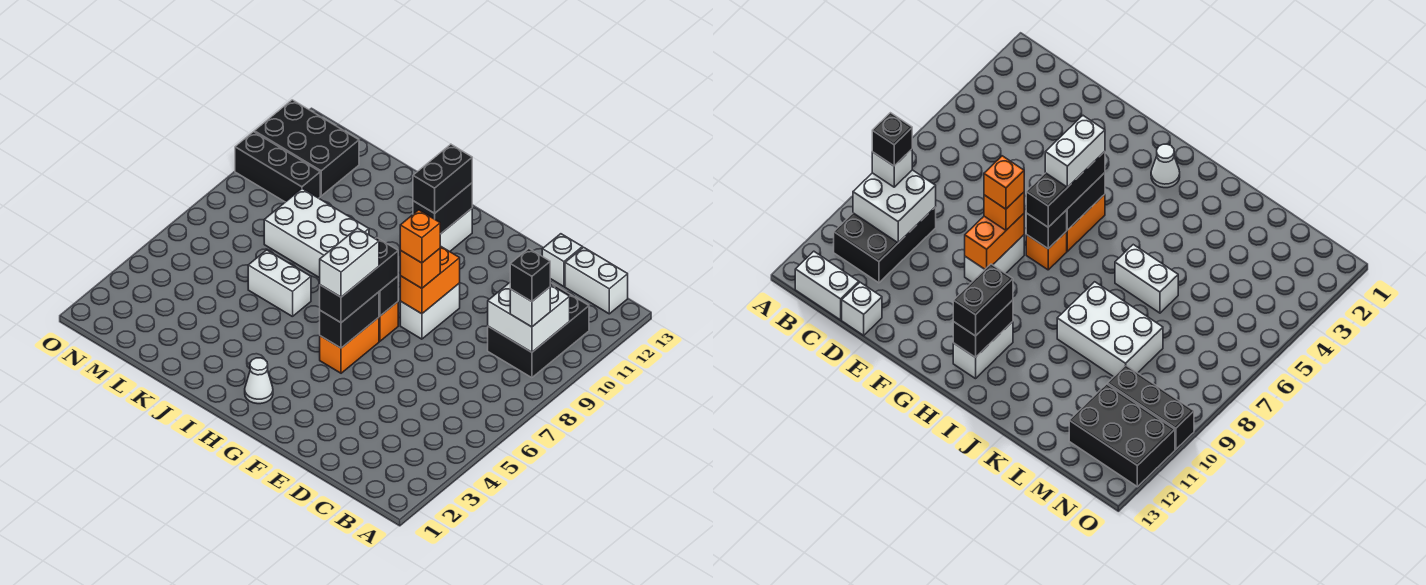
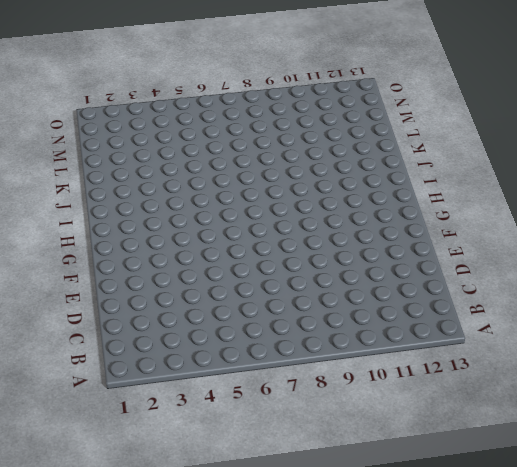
none -> black 2x3 brick [488,282,589,378]
none -> white 1x2 brick [565,247,628,314]
none -> white 1x1 brick [542,234,582,287]

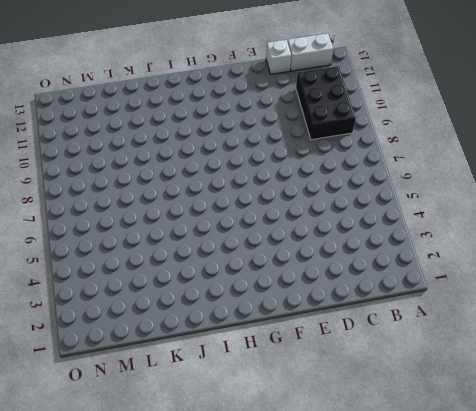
none -> white 1x2 brick [400,283,460,339]
none -> orange 1x2 brick [320,317,379,373]
none -> orange 1x1 brick [379,302,398,341]

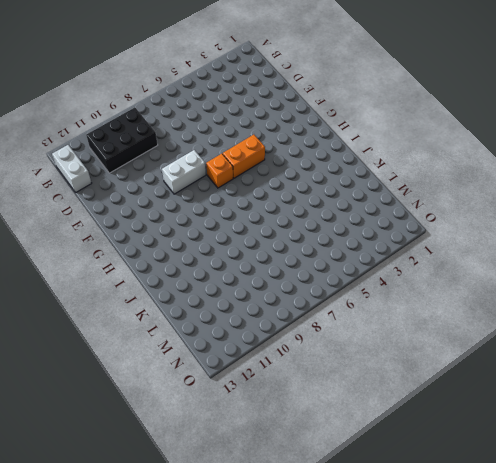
none -> white 1x1 brick [542,234,582,287]
none -> white 1x1 cone [245,358,273,404]
none -> white 1x2 brick [440,209,472,252]

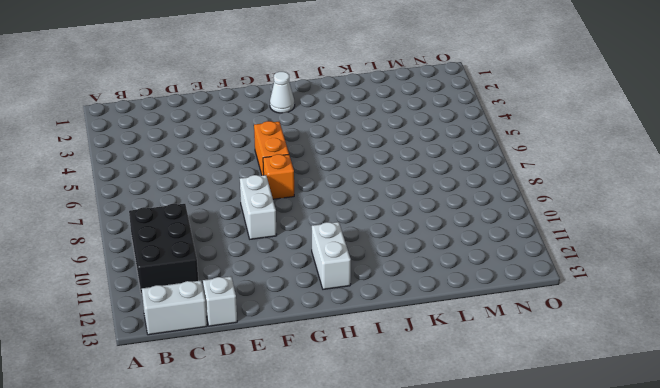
none -> white 1x2 brick [248,250,311,317]
none -> white 2x3 brick [264,189,369,278]
none -> black 1x3 brick [235,132,320,202]

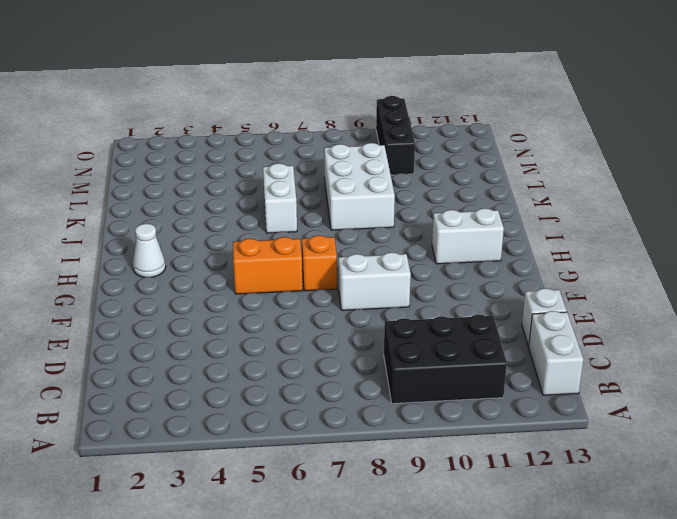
none -> black 2x3 brick [254,100,359,196]
none -> white 2x2 brick [488,283,570,352]
none -> orange 1x2 brick [400,246,460,314]

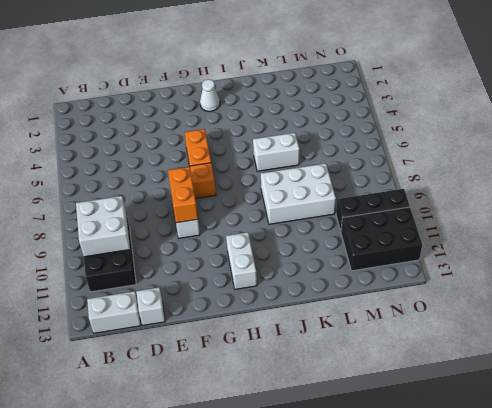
none -> black 1x2 brick [320,292,379,348]
none -> black 1x1 brick [379,276,398,316]
none -> black 1x2 brick [413,183,472,234]

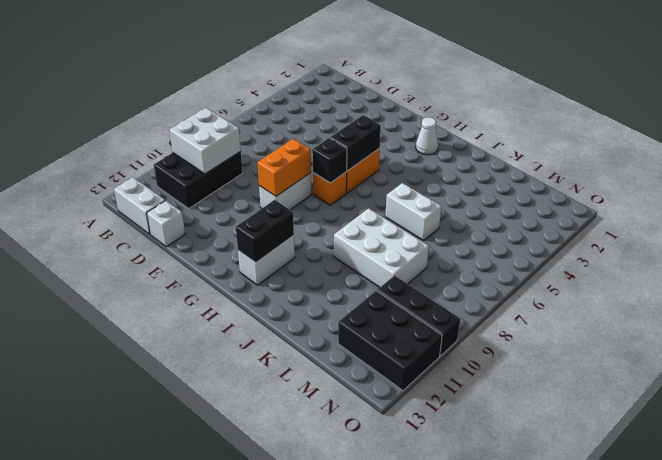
none -> white 1x1 brick [510,287,550,327]
none -> orange 1x1 brick [400,249,440,288]
none -> black 1x3 brick [320,238,398,323]

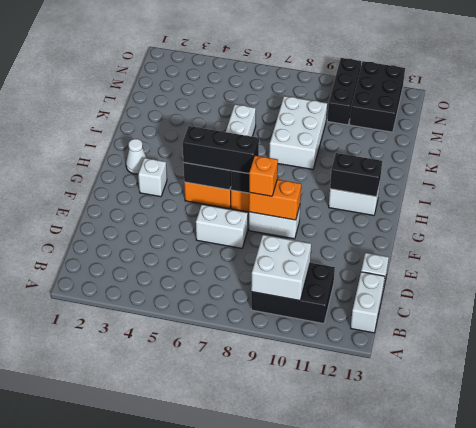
white 1x2 brick [196,205,248,248] -> white 1x2 brick moved to [320,228,379,297]
white 1x1 brick [138,158,167,197] -> white 1x1 brick moved to [510,287,550,327]
none -> black 1x2 brick [413,144,472,213]
none -> black 1x1 brick [510,249,550,302]
none -> orange 1x1 brick [400,210,440,263]

